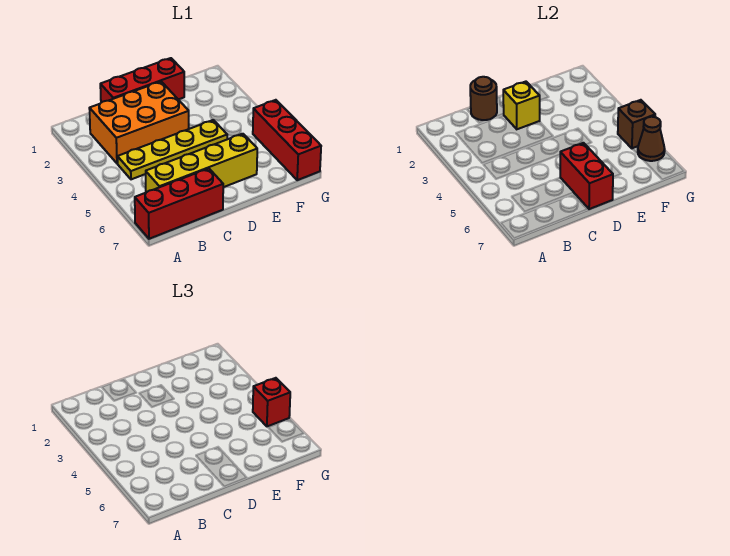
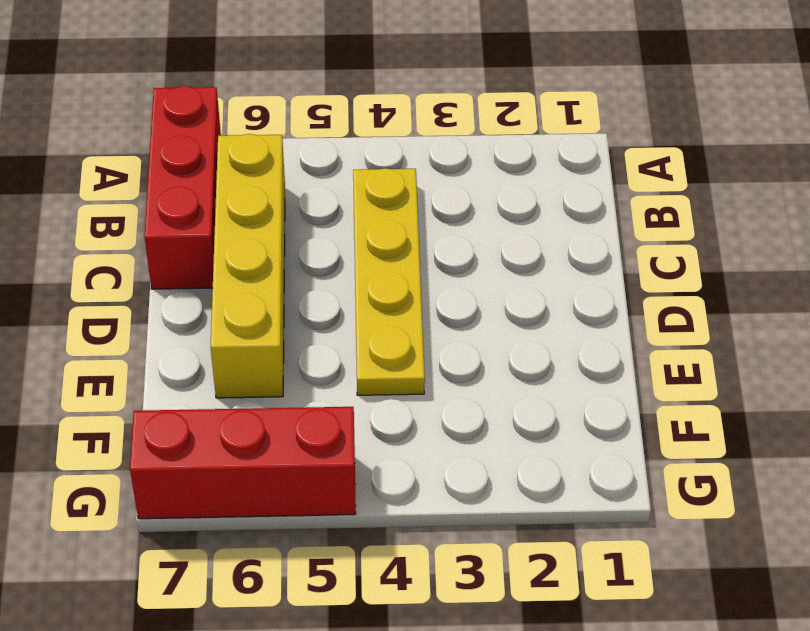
none -> orange 2x3 brick [89,82,189,163]
none -> red 1x3 brick [100,58,184,103]
none -> brown 1x1 round brick [470,77,497,120]

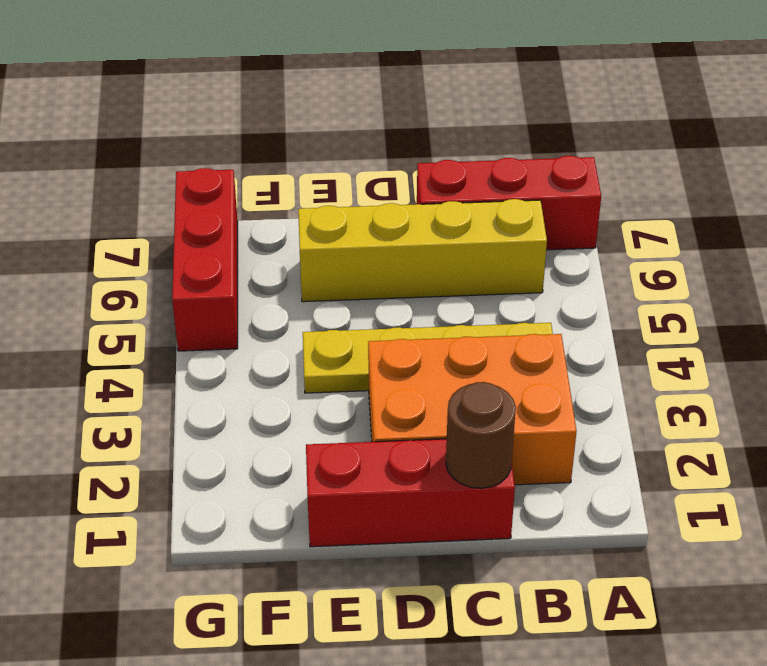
none -> yellow 1x1 brick [503,82,540,129]
none -> red 1x2 brick [560,143,613,209]
none -> brown 1x1 brick [618,100,655,148]

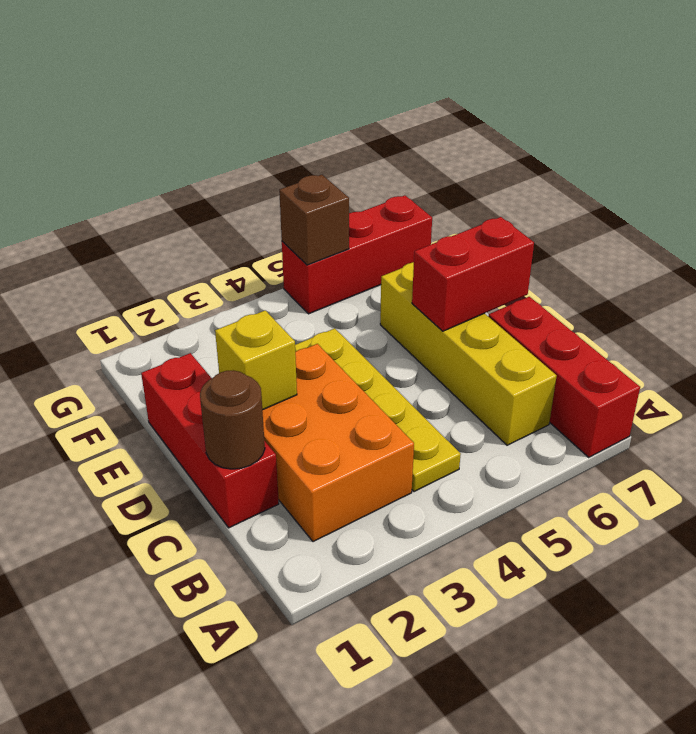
none -> brown 1x1 cone [638,117,665,161]
none -> red 1x1 brick [253,378,290,426]

